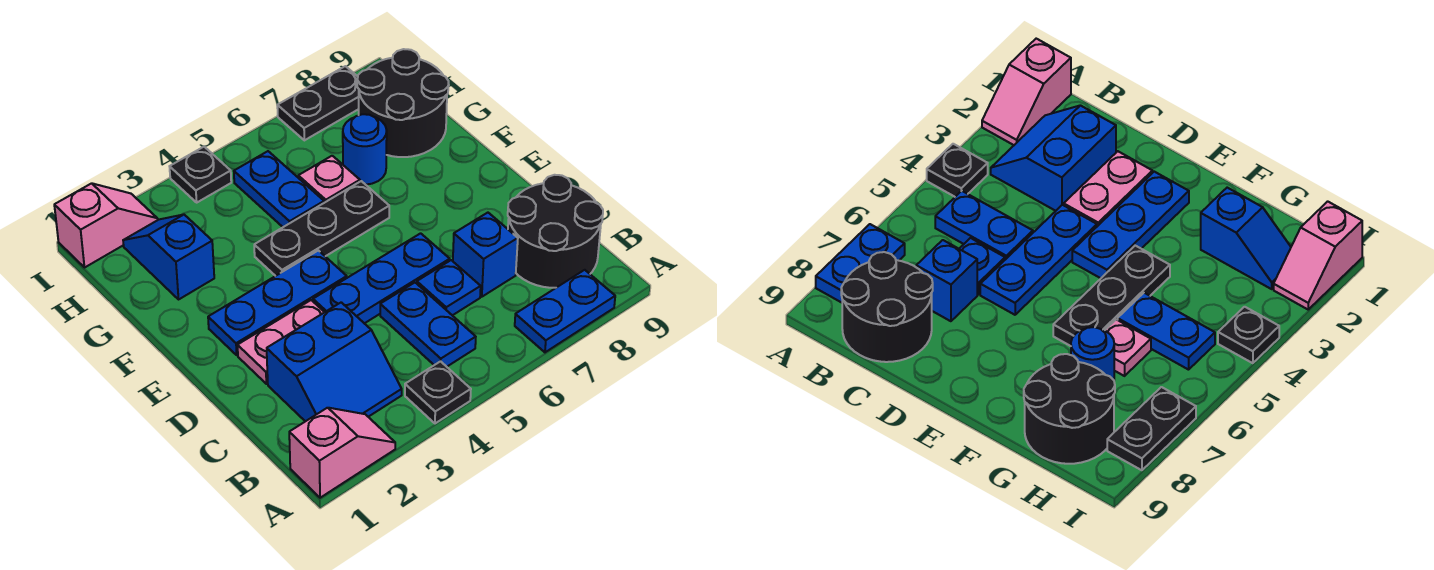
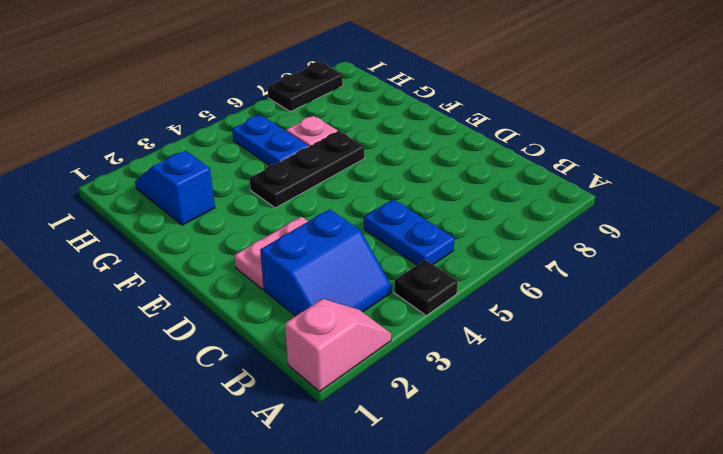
none -> blue 1x2 plate [515,270,615,352]
none -> black 2x2 round brick [508,175,603,288]
none -> blue 1x1 plate [417,260,481,315]

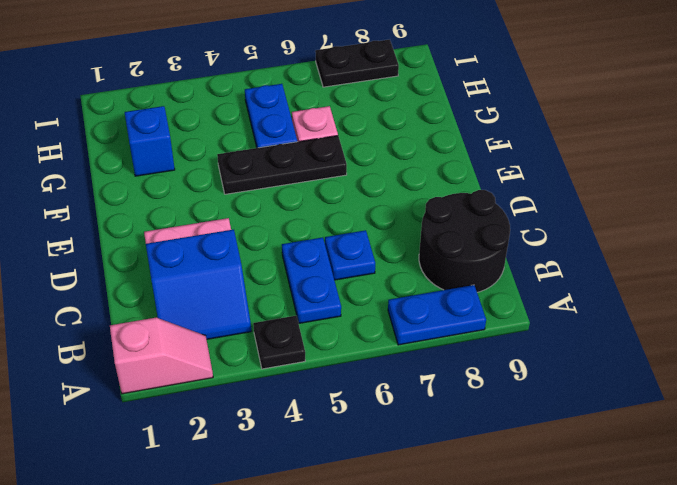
none -> blue 1x1 brick [453,213,518,297]
none -> blue 1x3 plate [313,233,450,323]
none -> blue 1x3 plate [208,250,347,355]

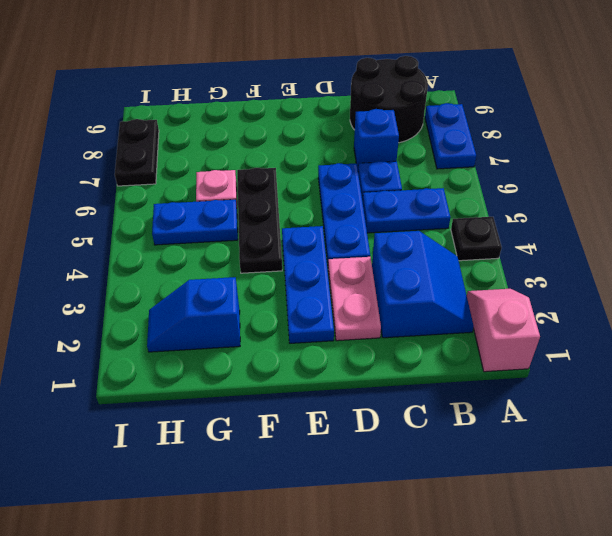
none -> blue 1x1 round brick [343,114,387,185]
none -> black 2x2 round brick [357,49,449,157]
none -> pink 1x2 slope [54,183,158,267]

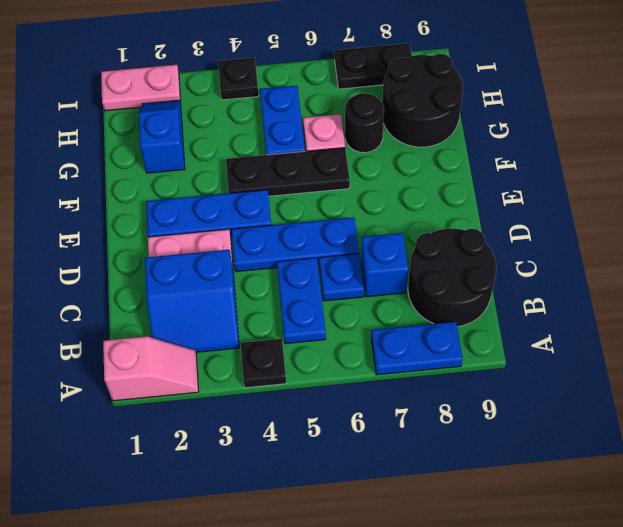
black 1x1 round brick [345,93,384,153] -> blue 1x1 round brick [343,114,387,185]
pink 1x2 plate [101,65,181,111] -> pink 1x2 slope [54,183,158,267]

